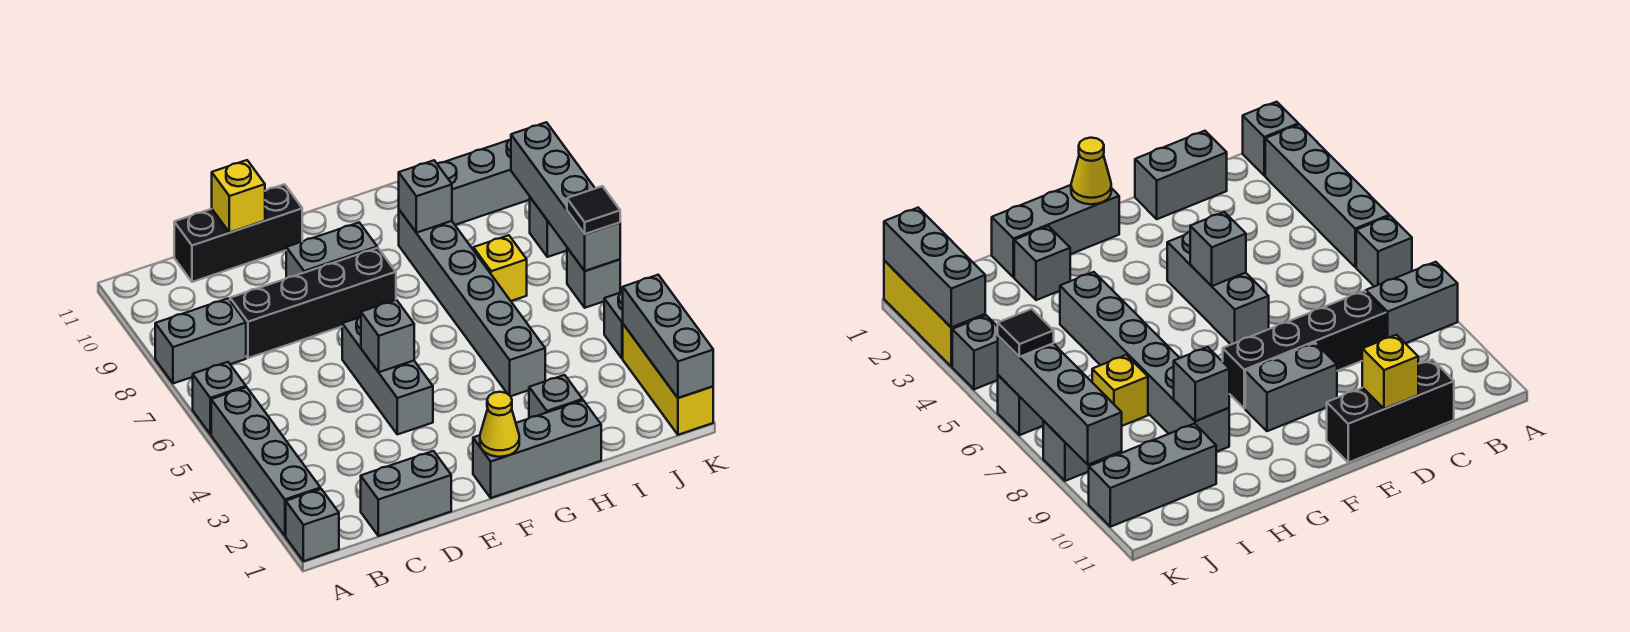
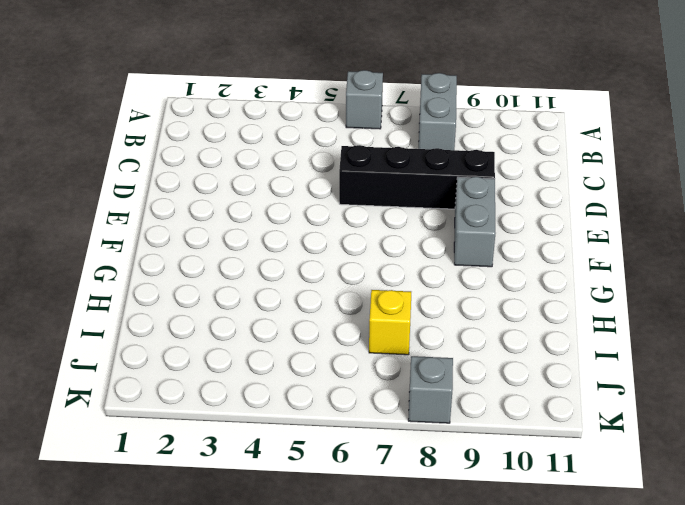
black 1x4 brick [339,145,495,209] -> black 1x4 brick turned to [230,248,396,358]
none -> grey 1x1 brick [286,489,339,561]
none -> grey 1x4 brick [211,387,320,536]
none -> grey 1x2 brick [361,451,451,536]

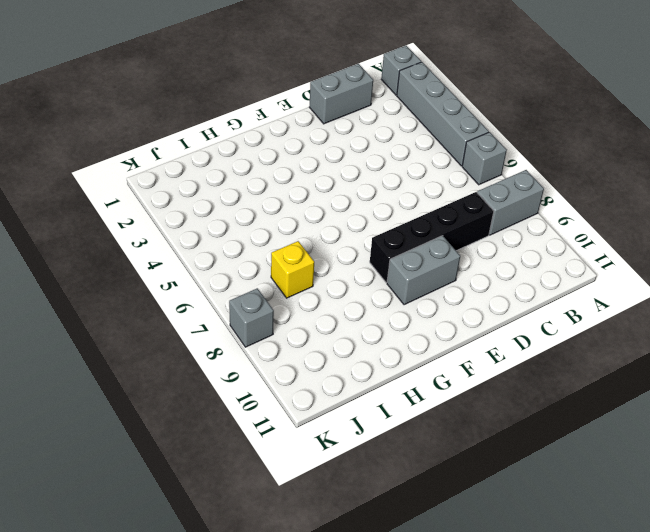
none -> black 1x3 brick [174,184,302,282]
none -> grey 1x3 brick [342,317,433,434]
none -> grey 1x3 brick [473,400,601,498]

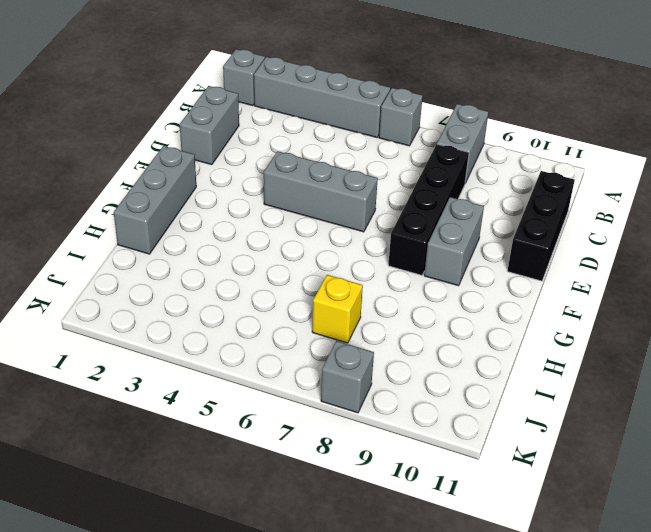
none -> grey 1x1 brick [529,375,583,418]
none -> grey 1x6 brick [399,210,545,396]
none -> grey 1x3 brick [438,139,530,225]

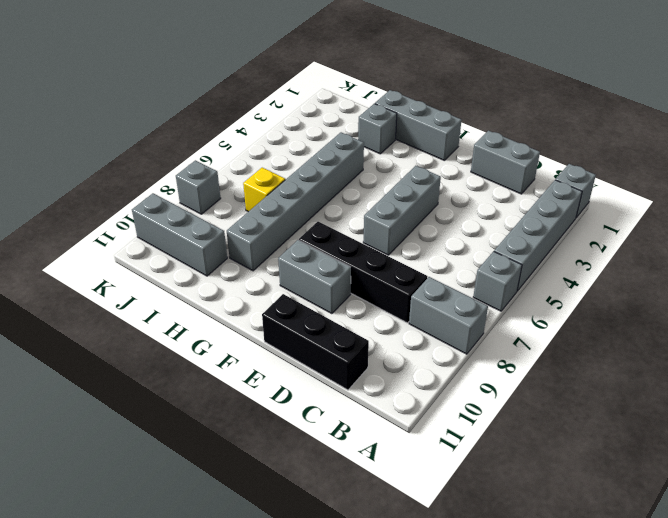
none -> yellow 1x3 brick [623,324,713,435]
none -> grey 1x1 brick [604,292,623,359]
none -> grey 1x1 brick [567,248,620,308]

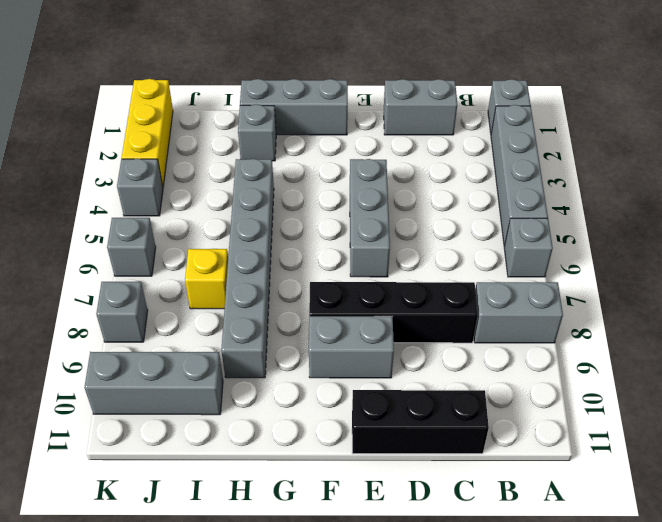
none -> yellow 1x1 brick [212,160,265,232]
none -> grey 1x1 brick [361,300,414,372]
none -> yellow 1x1 cone [480,392,519,457]

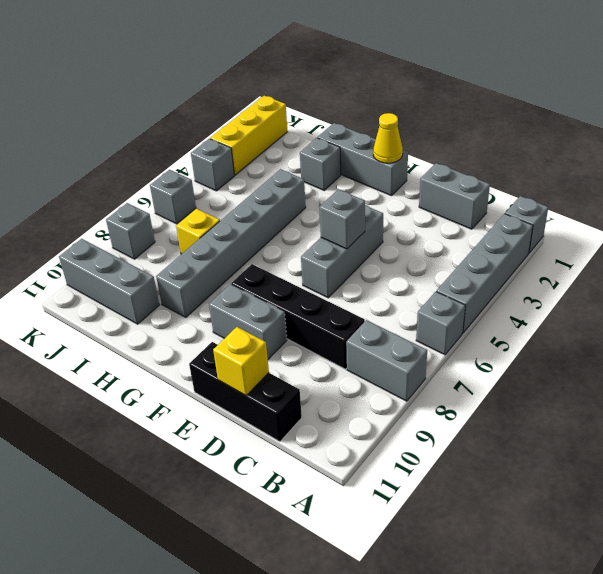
none -> grey 1x1 brick [399,160,452,233]
none -> grey 1x3 brick [623,275,713,398]
none -> grey 1x4 brick [511,122,620,271]

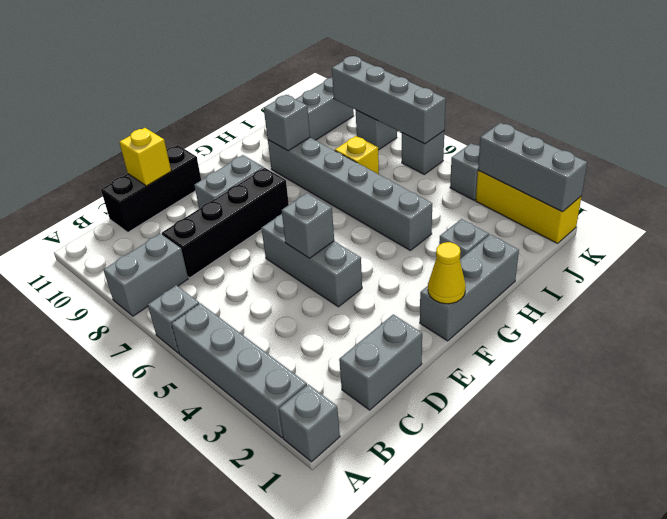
none -> black 1x1 tile [567,186,620,234]

